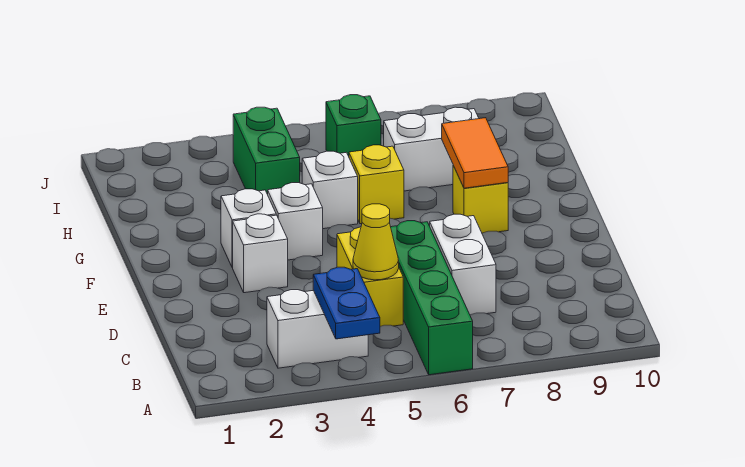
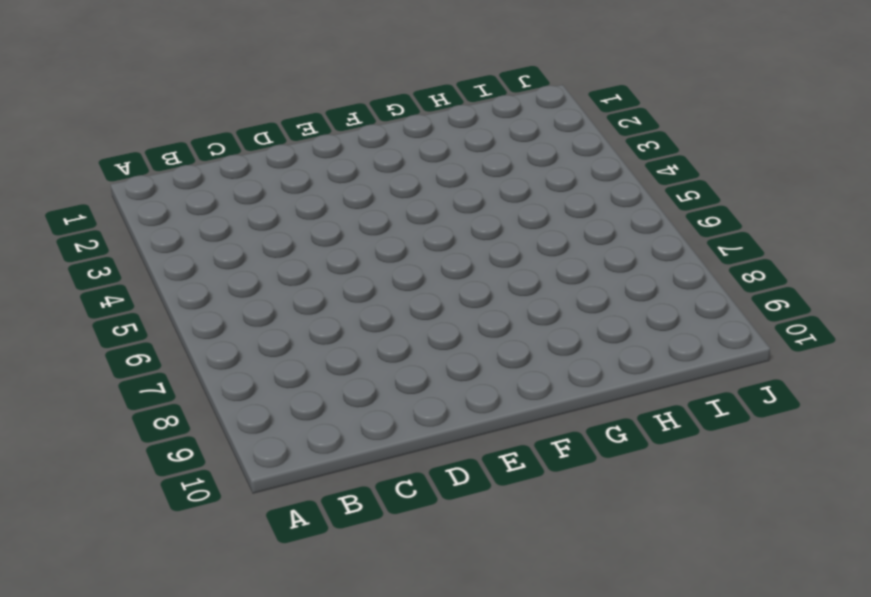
none -> green 1x4 brick [391,221,473,375]
none -> white 1x2 brick [267,290,368,368]
none -> yellow 1x2 brick [337,227,403,326]

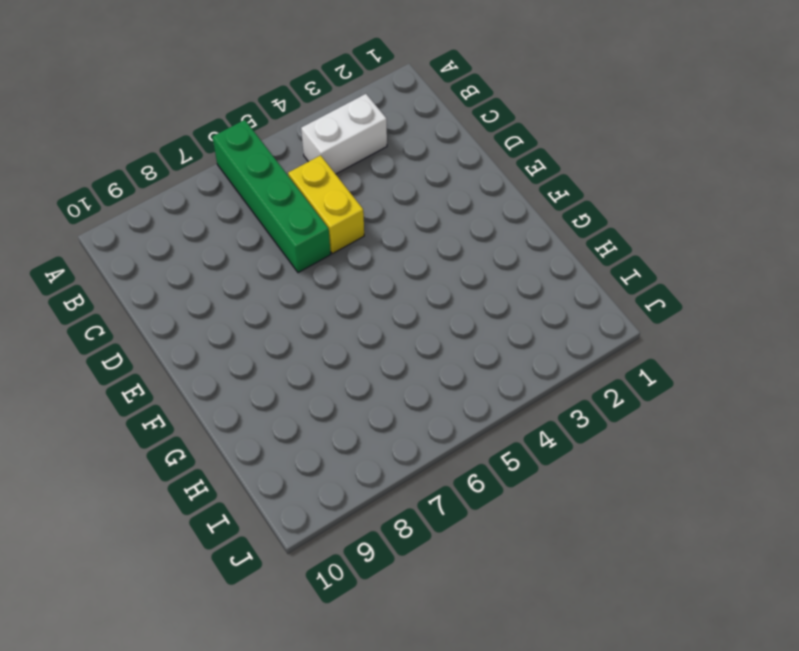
none -> white 1x2 brick [430,214,496,315]
none -> white 1x1 brick [233,214,288,293]
none -> white 1x1 brick [221,189,276,268]

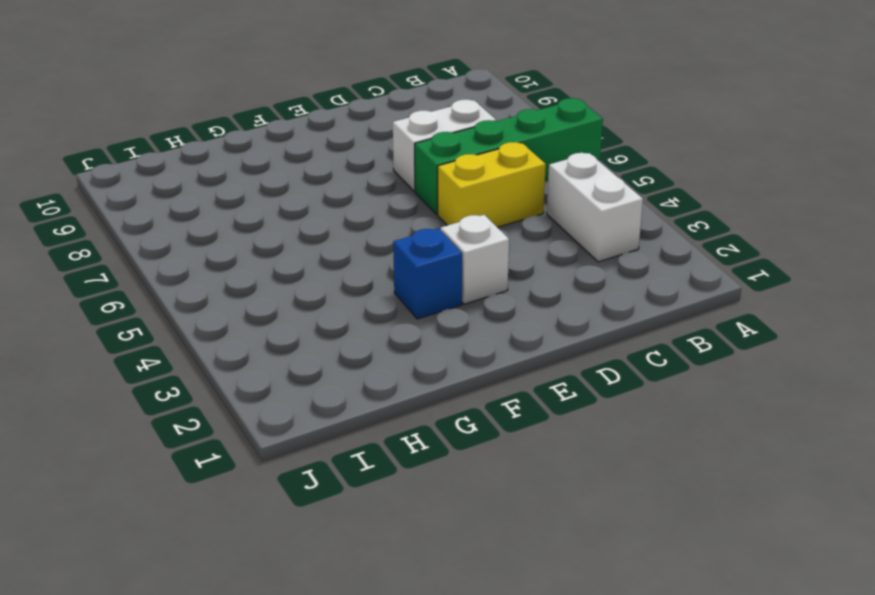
blue 1x1 brick [393,228,462,319] -> white 1x1 brick [221,189,276,268]
none -> white 1x1 brick [268,183,323,260]
none -> yellow 1x1 brick [453,166,508,233]
none -> white 1x1 brick [302,151,358,229]

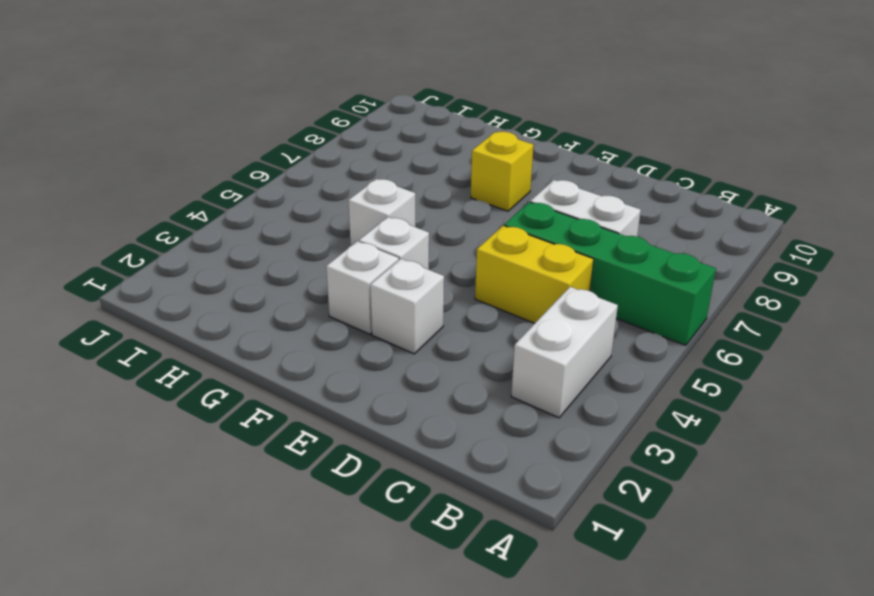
none -> yellow 1x1 brick [349,145,404,224]
none -> green 1x2 brick [233,107,300,194]
none -> white 1x2 brick [384,107,479,191]

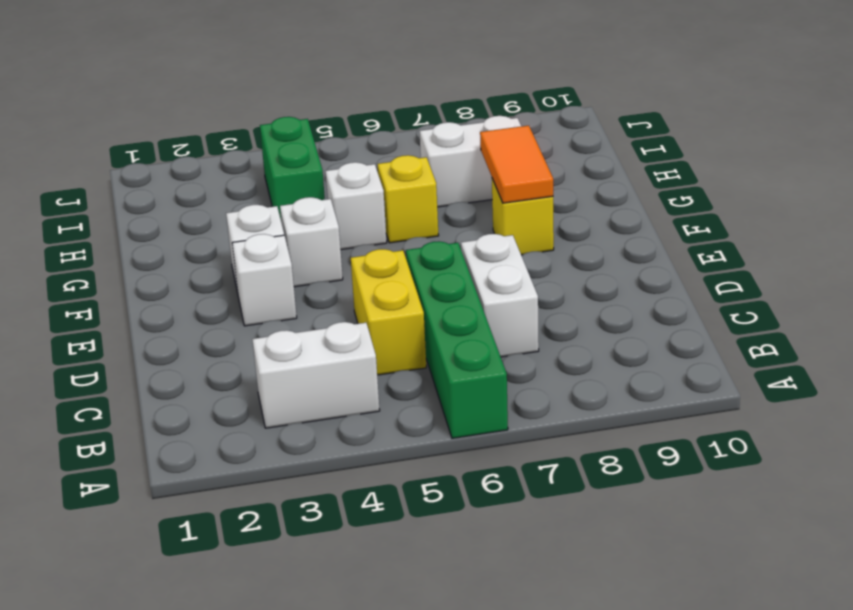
none -> green 1x1 brick [326,95,381,156]
none -> blue 1x2 plate [313,267,380,339]
none -> yellow 1x1 cone [353,204,399,280]

